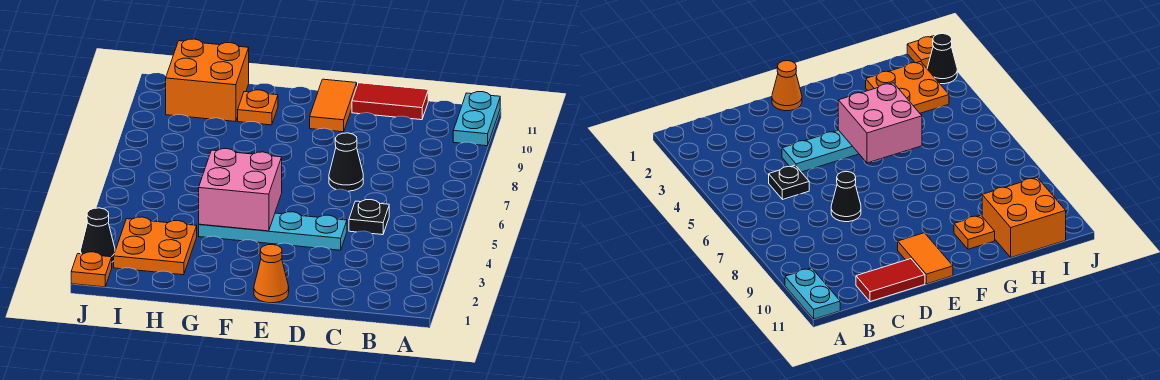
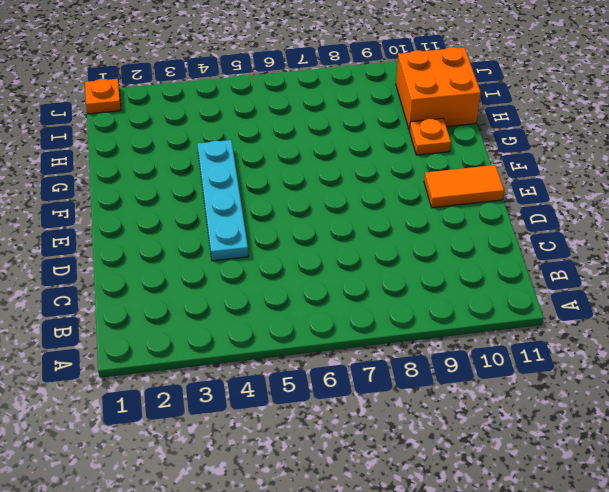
none -> cyan 1x2 plate [453,92,500,146]
none -> black 1x1 plate [349,200,389,235]
none -> red 1x2 tile [352,83,428,120]

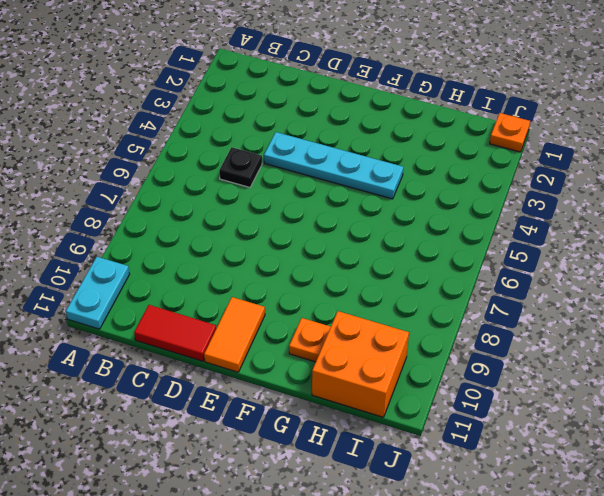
none -> black 1x1 cone [329,133,363,191]
none -> orange 1x1 cone [254,245,289,303]
none -> orange 2x2 plate [114,217,197,275]

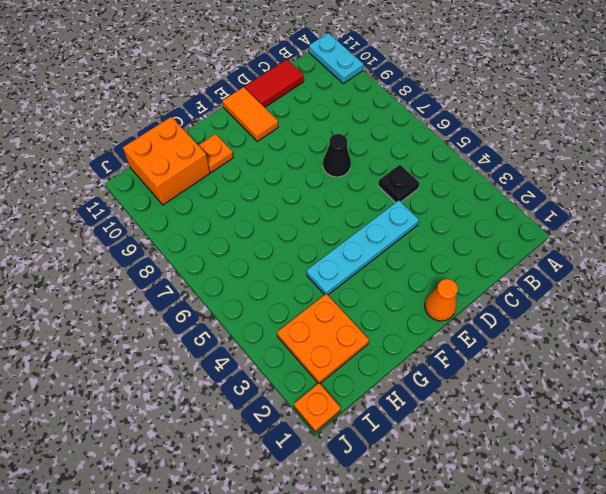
none -> black 1x1 cone [81,208,115,262]
none -> pink 2x2 brick [199,149,282,231]

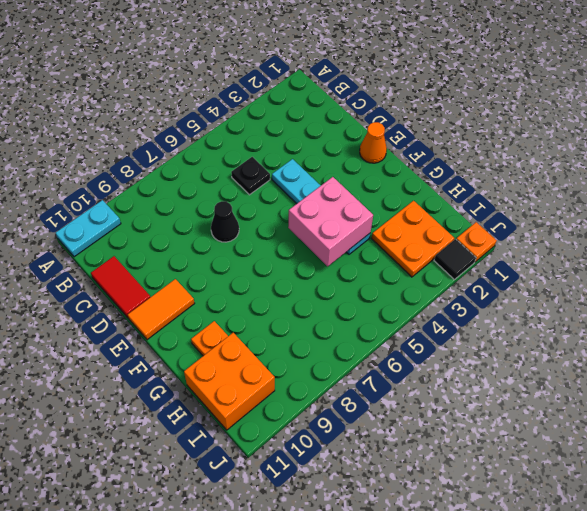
black 1x1 tile [434,239,476,280] -> black 1x1 cone [81,208,115,262]

